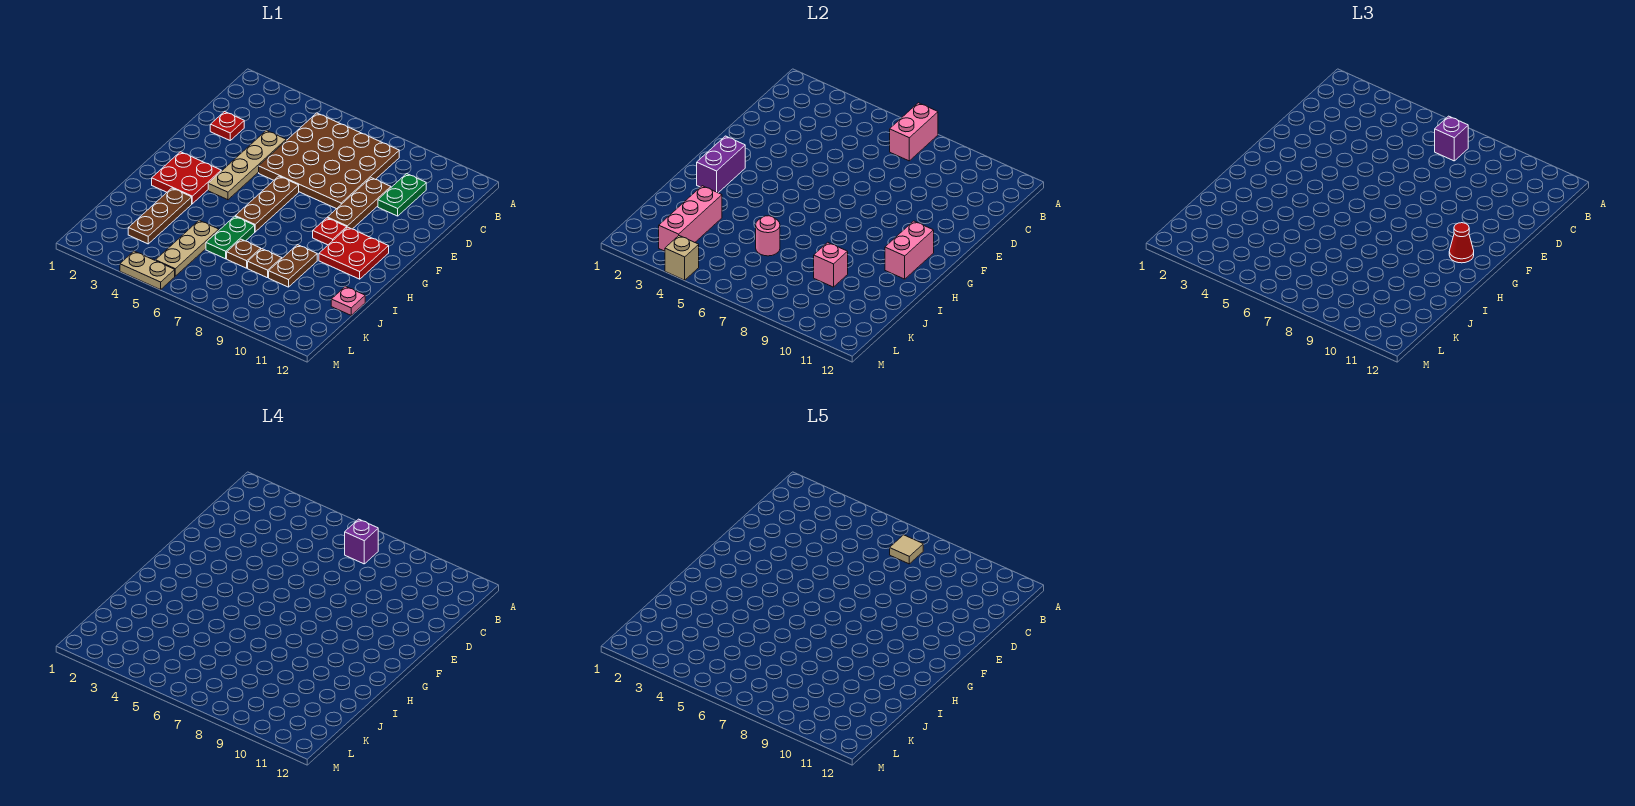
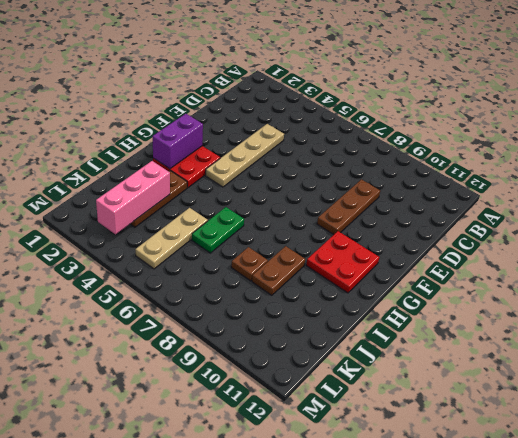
none -> brown 4x4 plate [259,113,399,209]
none -> green 1x2 plate [378,174,426,216]
none -> red 1x1 plate [210,111,244,140]

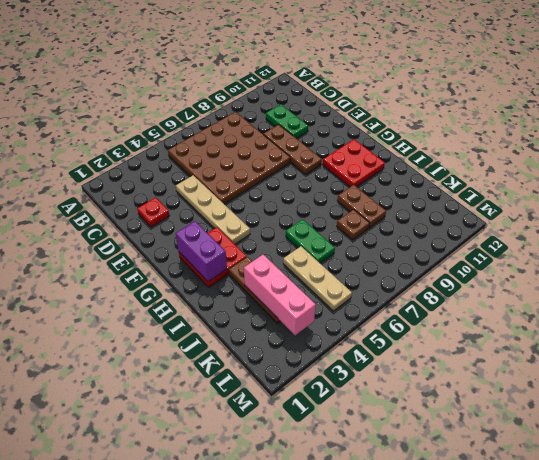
none -> brown 1x3 plate [235,176,299,232]
none -> red 1x1 plate [313,218,347,245]
none -> brown 1x1 plate [227,239,261,268]

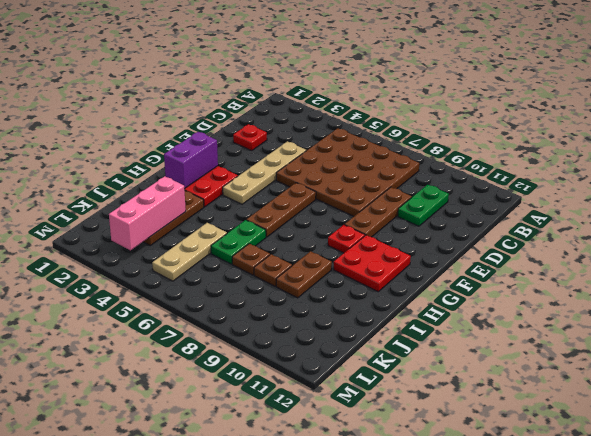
none -> pink 1x1 plate [331,286,365,315]
none -> tan 1x2 plate [120,251,175,290]
none -> pink 1x2 brick [890,103,938,161]

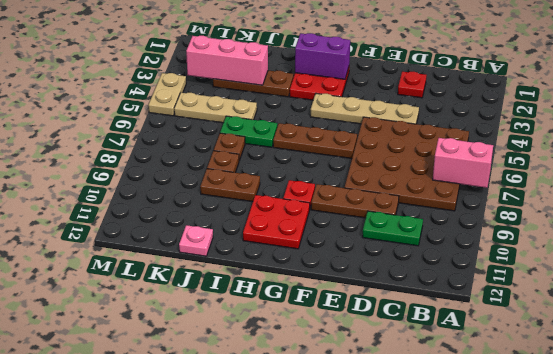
none -> pink 1x2 brick [885,221,934,279]
none -> pink 1x1 round brick [756,216,780,256]
none -> pink 1x1 brick [814,242,848,287]

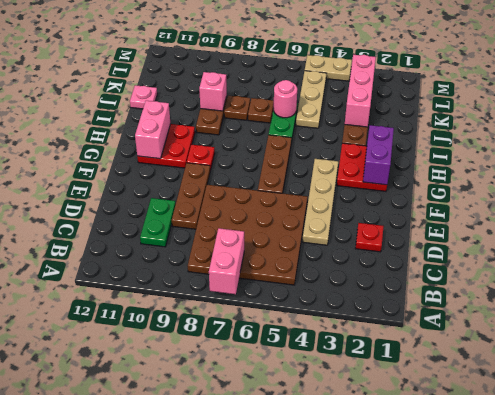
none -> tan 1x1 brick [665,236,699,280]
none -> purple 1x1 brick [1435,116,1468,161]
none -> red 1x1 cone [1449,223,1474,263]

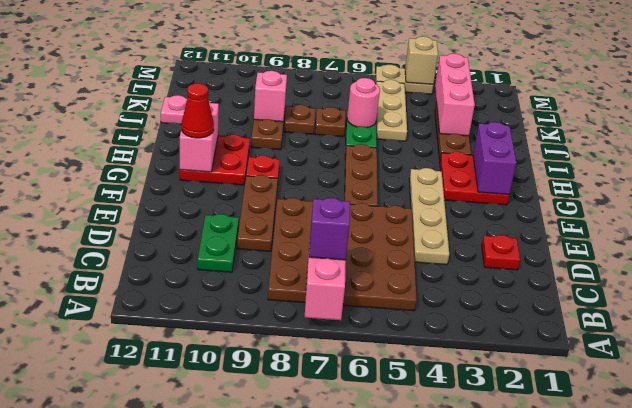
none -> purple 1x1 brick [345,519,378,564]
none -> tan 1x1 tile [890,535,923,564]

